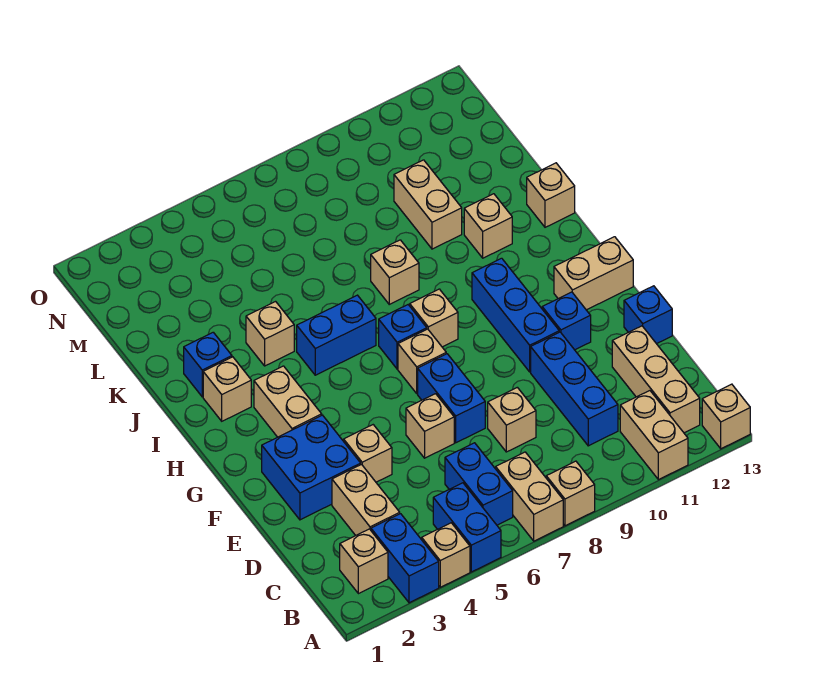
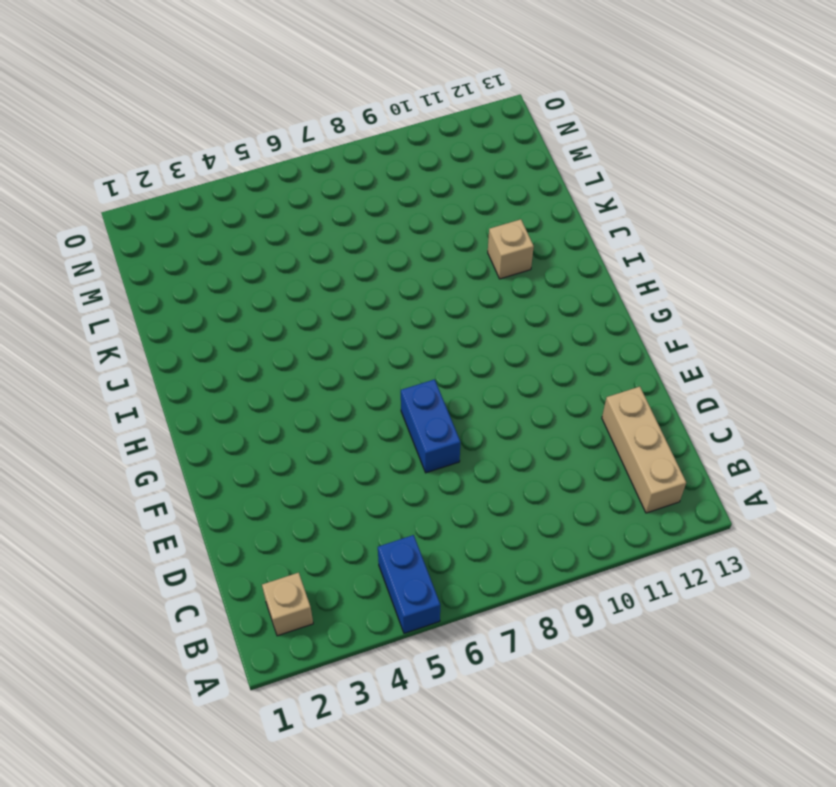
none -> blue 1x2 brick [371,514,439,603]
none -> tan 1x1 brick [422,523,470,587]
none -> tan 1x2 brick [496,452,563,541]
none -> tan 1x1 brick [546,461,595,526]

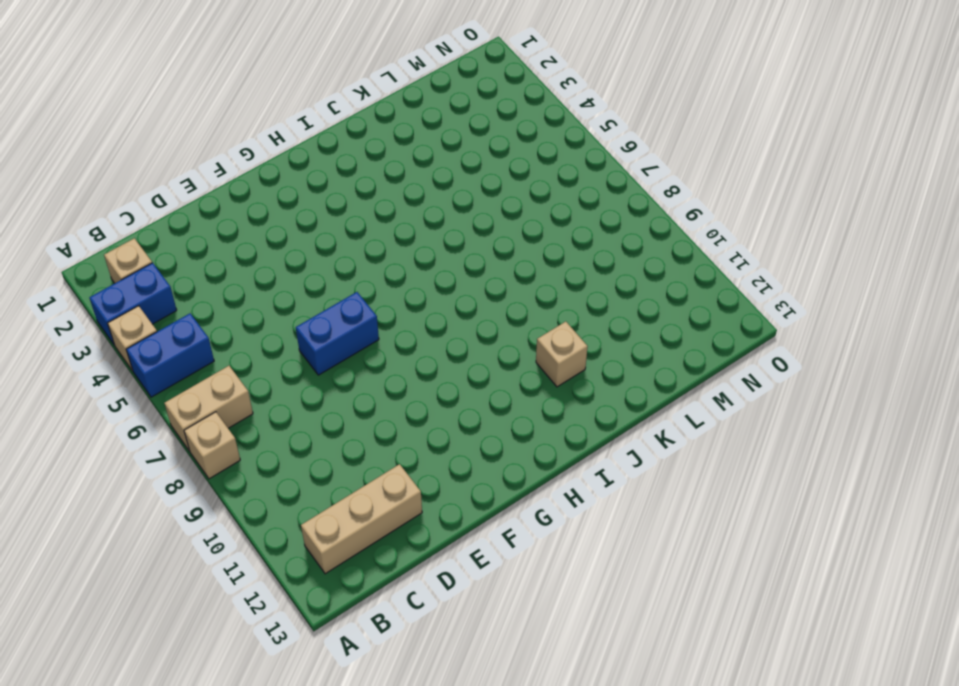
none -> tan 1x2 brick [620,391,688,480]
none -> tan 1x1 brick [702,384,750,449]
none -> blue 1x2 brick [445,443,513,525]
none -> tan 1x2 brick [332,465,400,535]

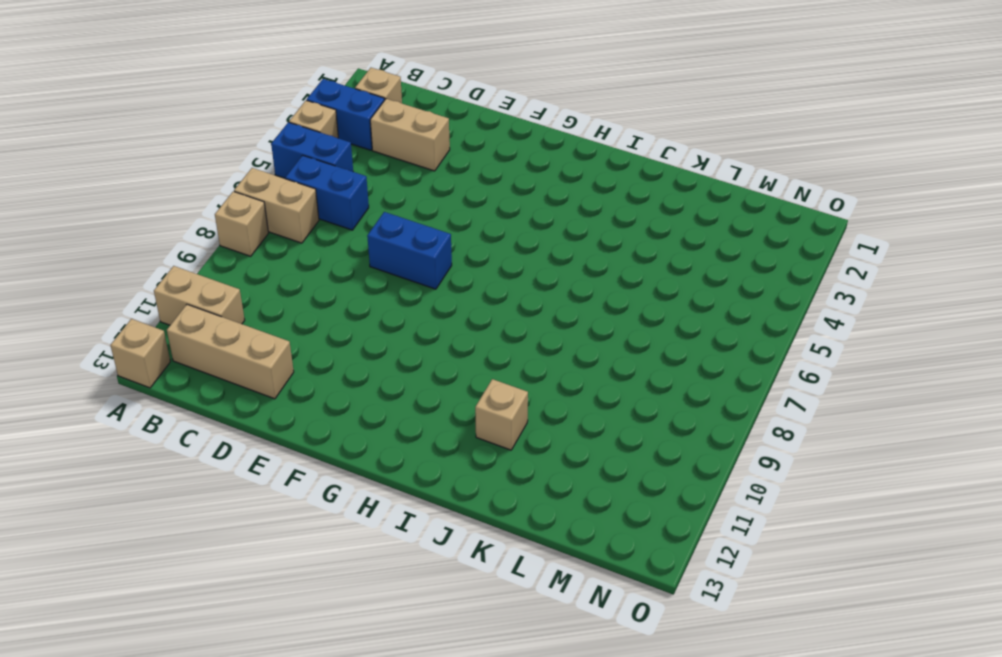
none -> blue 1x3 brick [531,332,618,446]
none -> tan 1x1 brick [488,387,536,452]
none -> blue 2x2 brick [262,415,361,520]
none -> tan 1x1 brick [344,425,392,482]

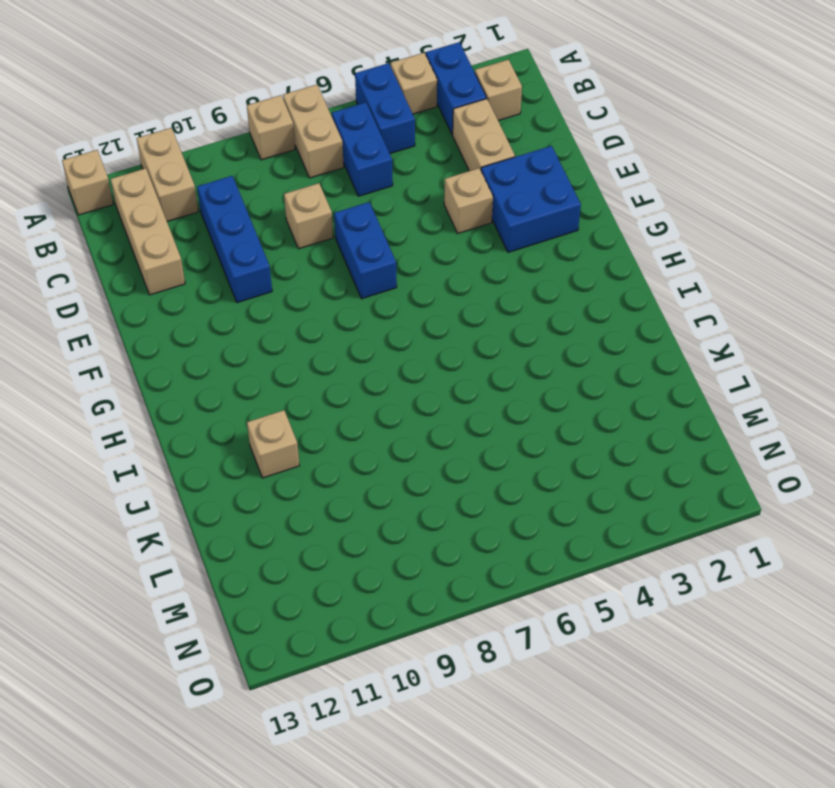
none -> tan 1x1 brick [406,394,454,458]
none -> blue 1x1 brick [624,286,672,344]
none -> blue 1x3 brick [472,258,559,372]
none -> blue 1x1 brick [542,292,591,350]

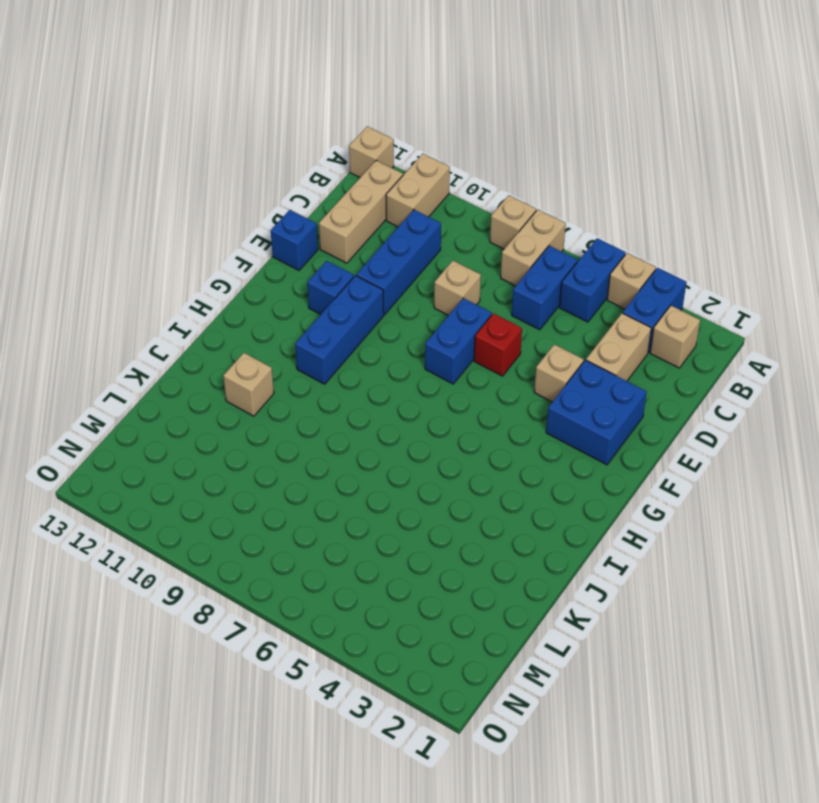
red 1x1 brick [474,313,522,376] -> tan 1x1 brick [406,394,454,458]
none -> tan 1x2 brick [254,366,322,437]
none -> tan 1x1 brick [398,329,446,393]
none -> tan 1x2 brick [554,237,633,310]
none -> blue 1x1 brick [379,305,427,369]

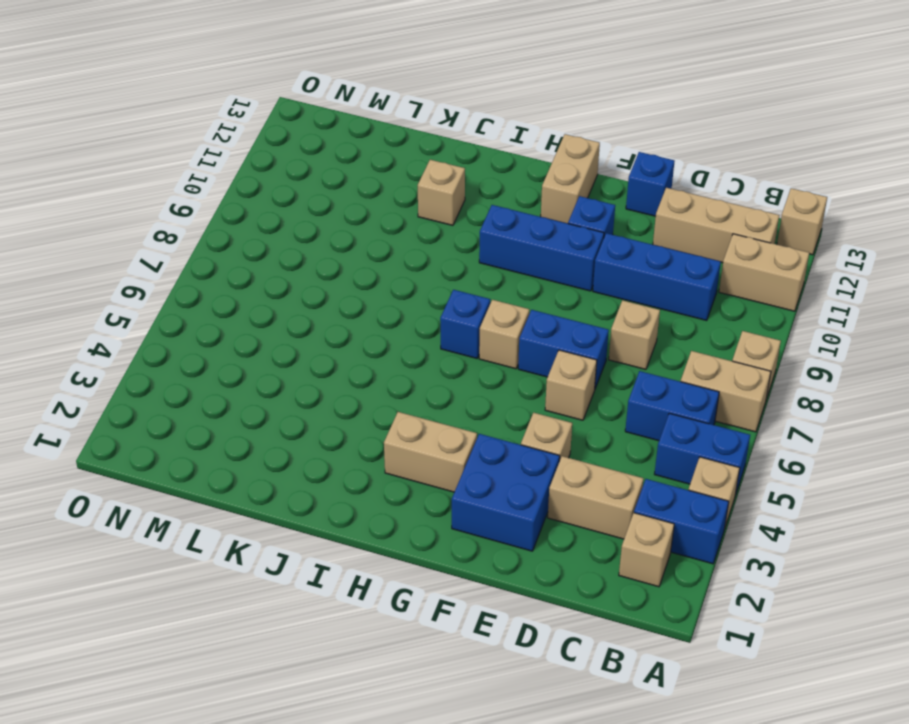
none -> tan 1x1 brick [410,289,458,347]
none -> tan 1x1 brick [203,357,251,421]
none -> blue 1x2 brick [297,295,376,375]
none -> blue 1x1 brick [184,332,232,397]

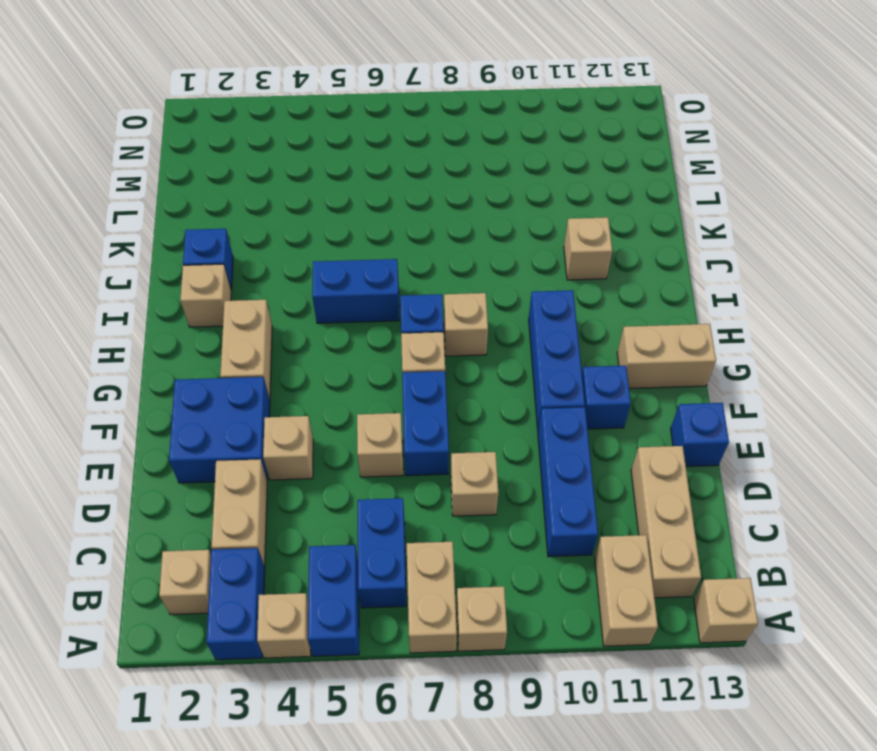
none -> tan 1x1 brick [246,302,294,366]
none -> tan 1x1 brick [371,240,419,304]
none -> tan 1x1 brick [527,163,575,227]
none -> tan 1x2 brick [394,160,462,249]

